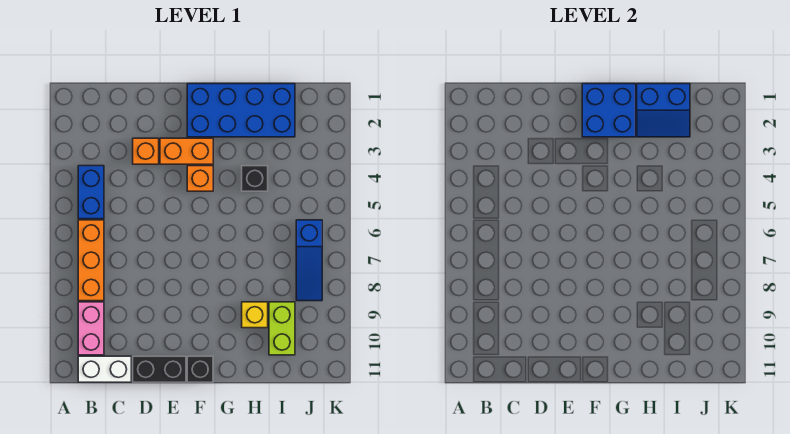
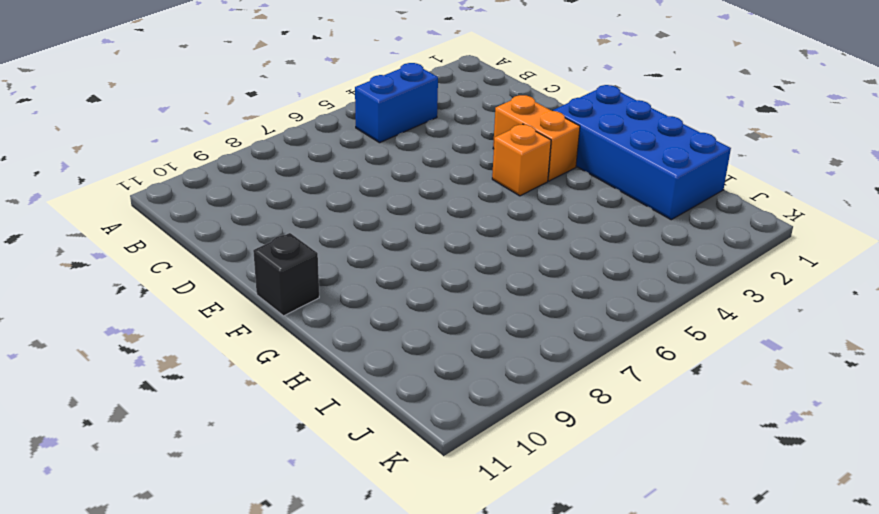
none -> orange 1x3 brick [78,220,104,301]
none -> pink 1x2 brick [78,302,104,355]
none -> white 1x2 brick [78,356,131,382]

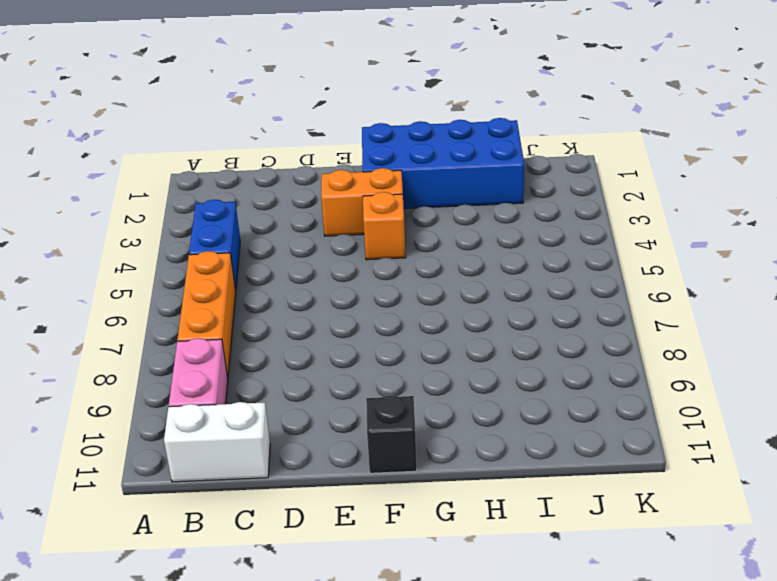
none -> orange 1x1 brick [133,138,159,164]
none -> black 1x2 brick [133,356,186,382]
none -> black 1x1 brick [242,166,268,191]

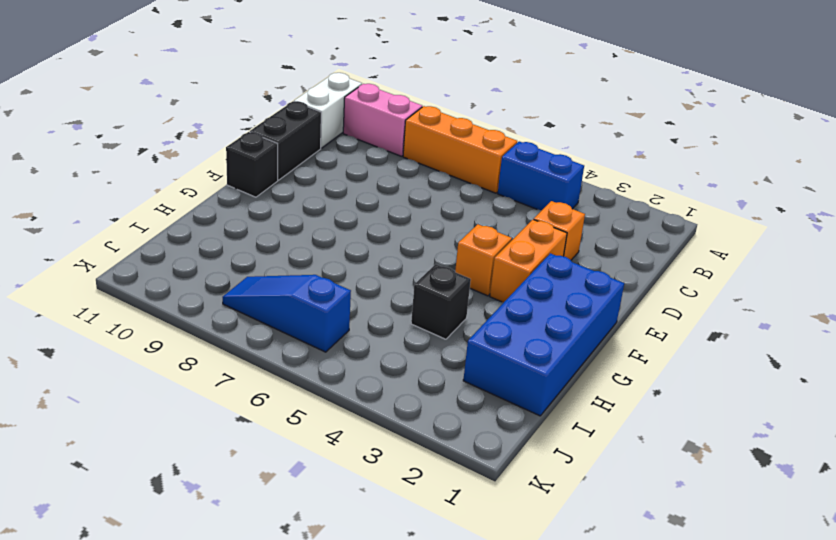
none -> yellow 1x1 brick [242,302,268,328]
none -> lime 1x2 brick [269,302,295,355]
none -> blue 2x2 brick [582,84,636,137]

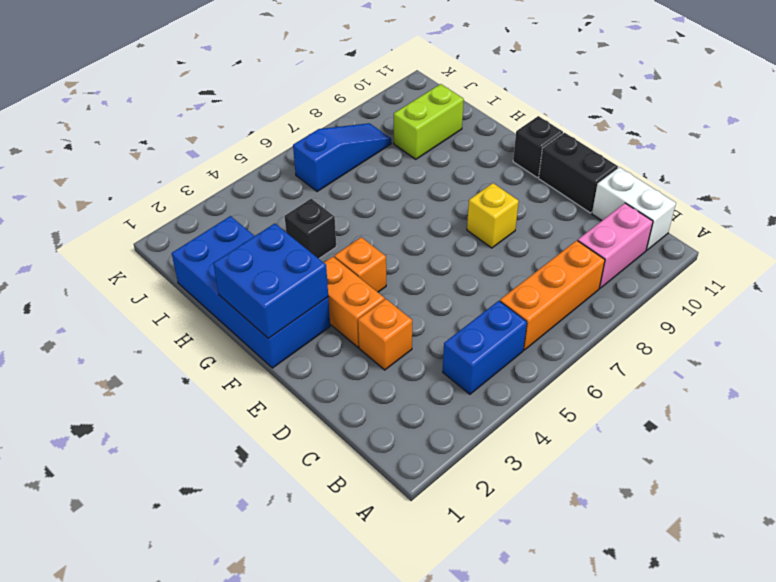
yellow 1x1 brick [467,183,519,248] -> yellow 1x1 brick moved to [242,302,268,328]
none -> blue 2x2 slope [637,84,690,137]

